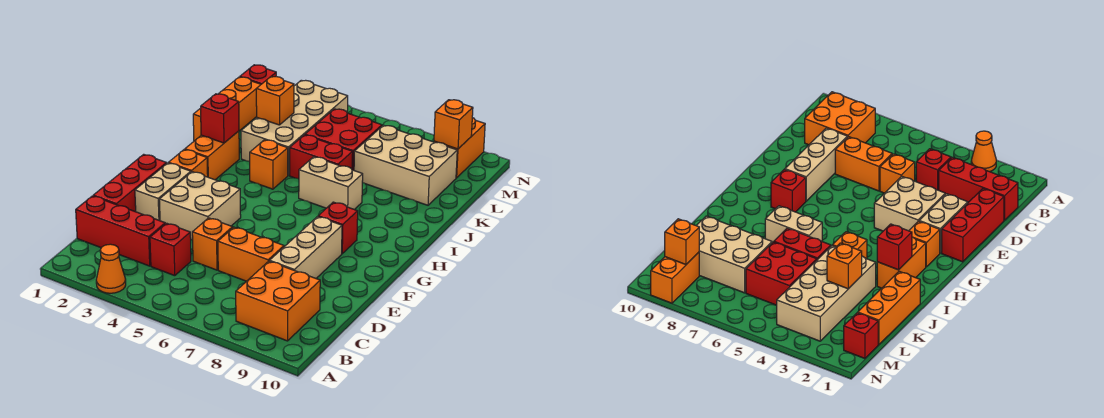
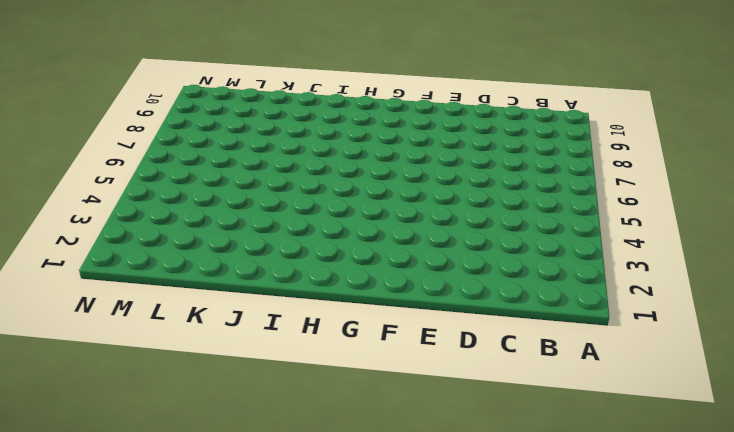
none -> orange 1x1 cone [96,244,126,293]
none -> orange 2x2 brick [236,261,320,341]
none -> red 1x3 brick [76,196,165,266]

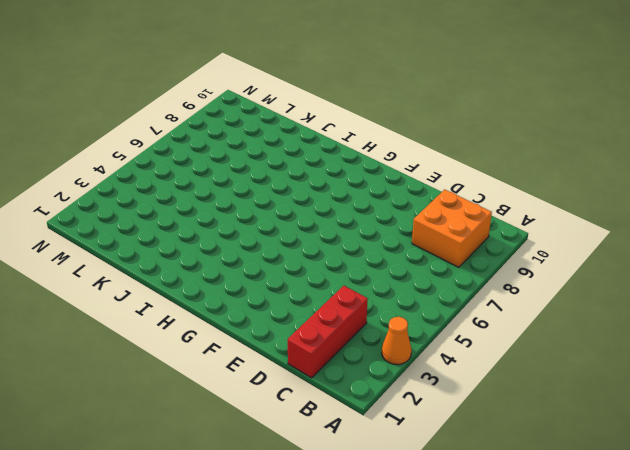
none -> red 1x1 brick [150,223,191,276]
none -> red 1x3 brick [93,154,167,212]
none -> orange 1x1 brick [192,218,233,270]

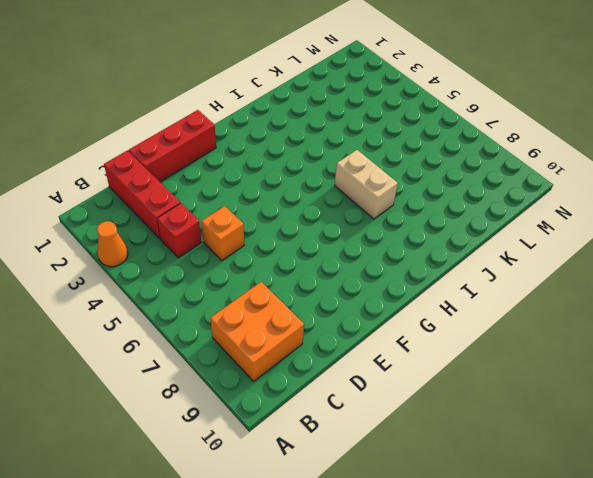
none -> orange 1x2 brick [218,227,284,281]
none -> tan 1x3 brick [270,217,342,278]
none -> tan 1x2 brick [135,163,191,221]

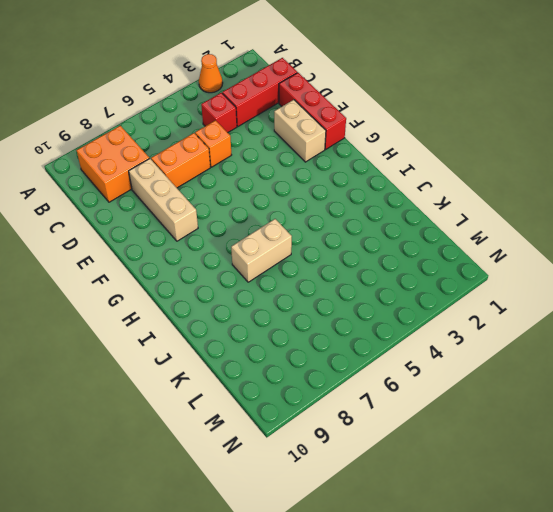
none -> tan 2x2 brick [159,172,241,240]
none -> orange 1x1 brick [169,150,208,177]
none -> red 1x1 brick [318,202,358,254]

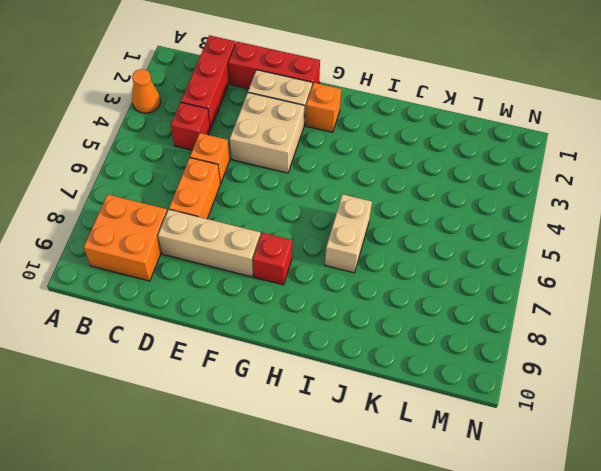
none -> orange 1x2 brick [185,131,239,180]
none -> orange 1x1 brick [250,140,288,189]
none -> orange 1x3 brick [193,77,261,141]

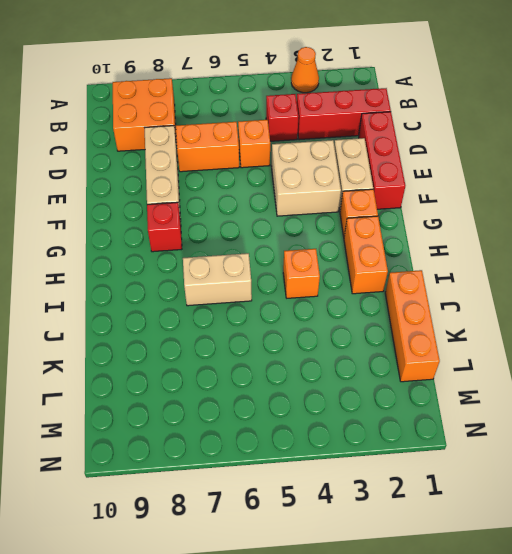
none -> tan 2x4 brick [241,80,348,175]
none -> red 1x2 brick [290,135,353,179]
none -> red 2x2 brick [305,109,382,170]

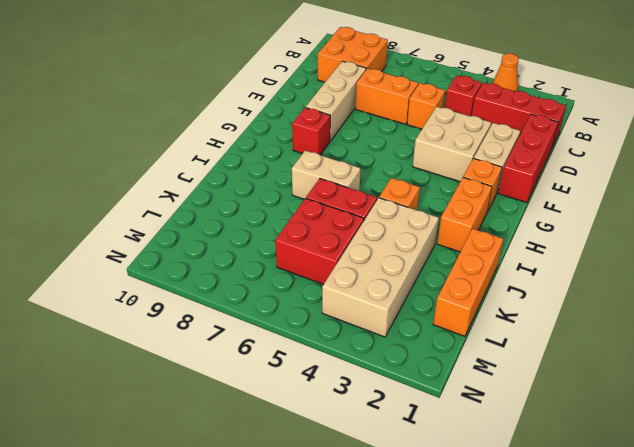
none -> tan 2x3 brick [354,125,457,205]
none -> red 1x1 brick [240,65,276,84]
none -> orange 1x2 brick [434,118,485,178]

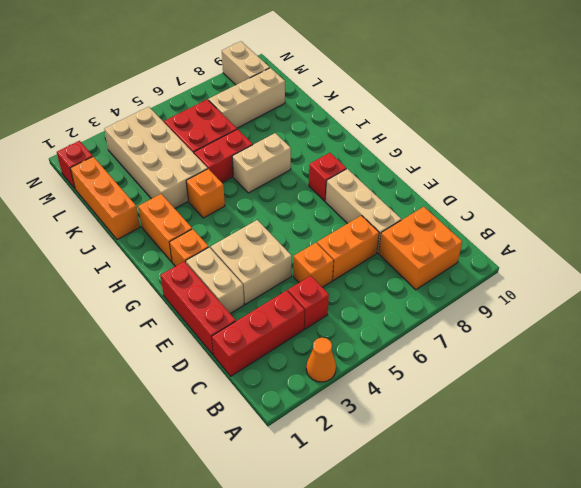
tan 1x3 brick [208,68,285,128] -> tan 2x3 brick [354,125,457,205]
tan 1x2 brick [222,41,270,85] -> orange 1x2 brick [434,118,485,178]
none -> red 1x1 brick [201,94,239,143]
none -> orange 1x1 brick [256,76,294,125]
none -> orange 1x1 brick [434,100,473,149]

